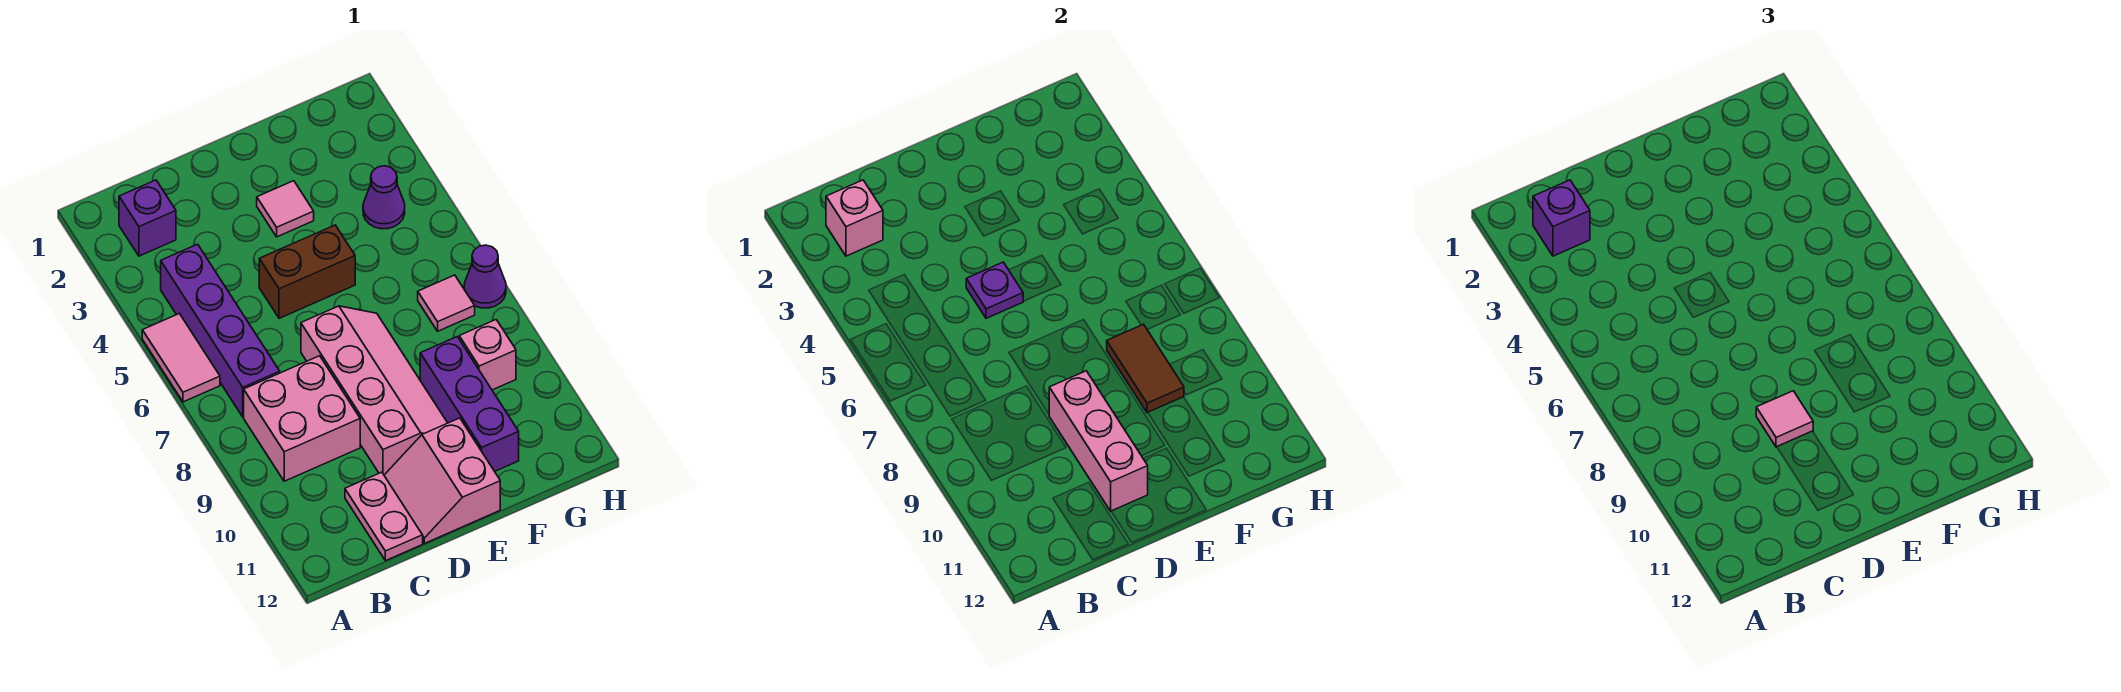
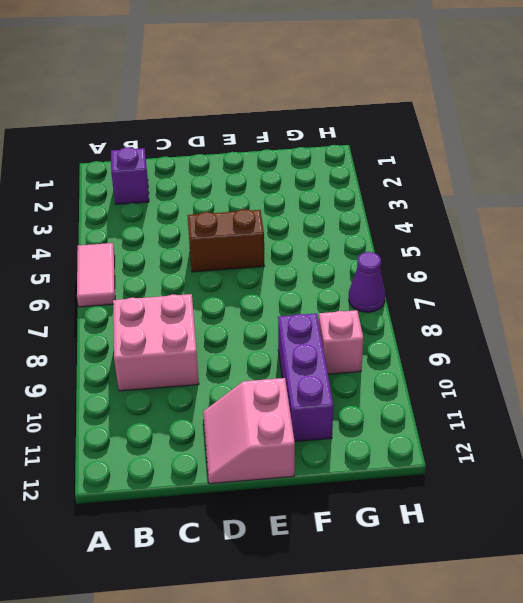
none -> purple 1x4 brick [161,244,280,417]
none -> pink 1x2 plate [345,472,423,561]
none -> pink 2x4 slope [301,306,447,475]

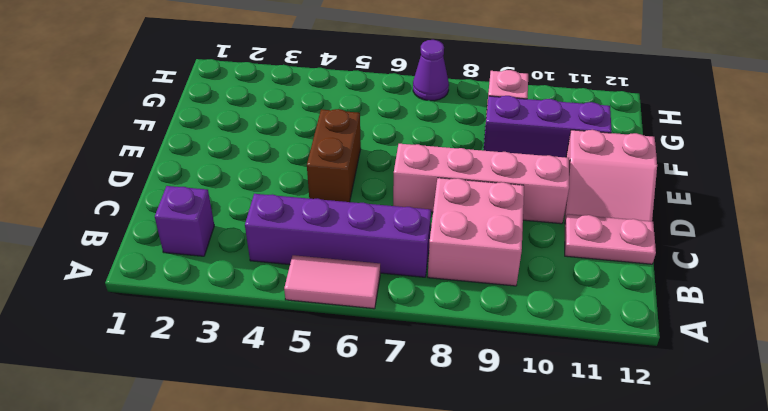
none -> pink 1x1 tile [257,181,314,237]
none -> purple 1x1 cone [363,166,405,229]
none -> pink 1x1 tile [418,275,475,331]

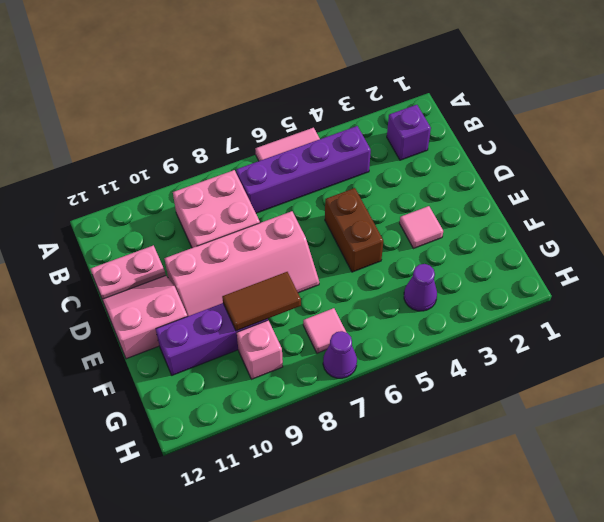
none -> pink 1x1 brick [826,180,883,256]
none -> purple 1x1 plate [966,262,1023,318]
none -> pink 1x3 brick [1049,371,1148,511]

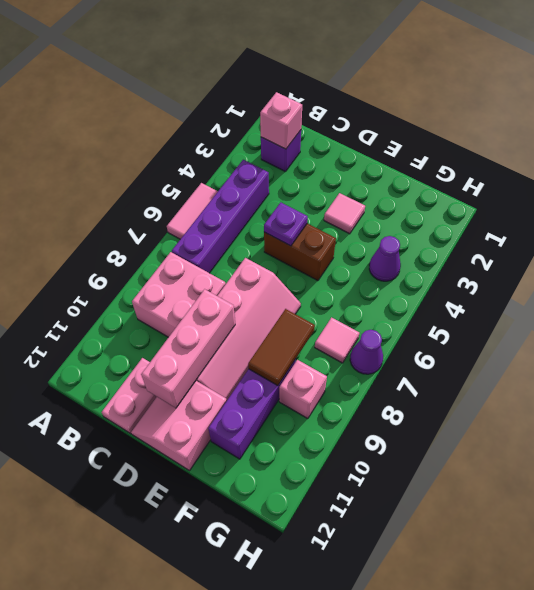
none -> purple 1x1 brick [1533,180,1590,256]
none -> pink 1x1 tile [1756,391,1813,447]

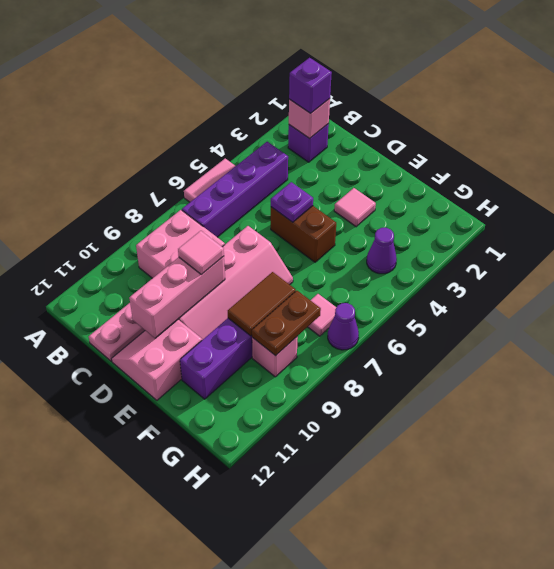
brown 1x2 plate [252,291,321,356] -> none

